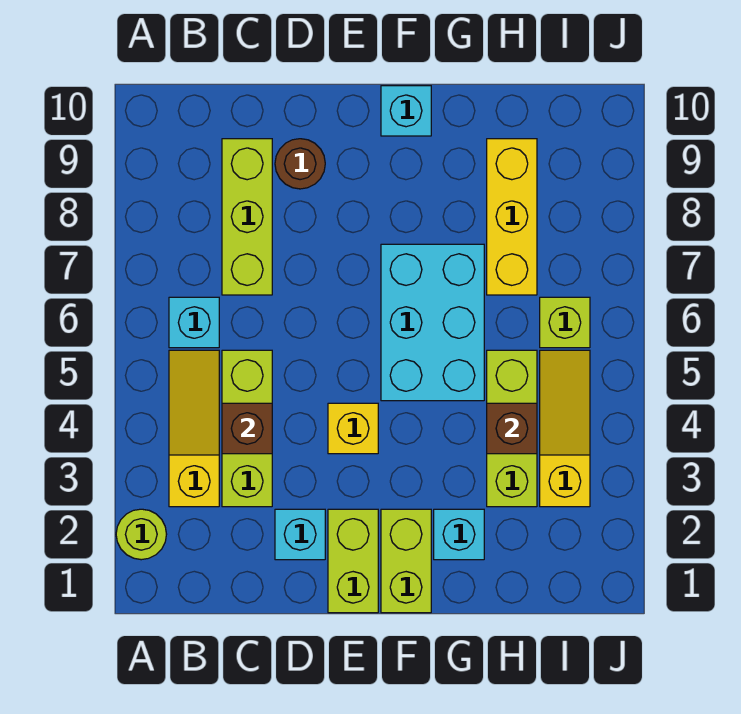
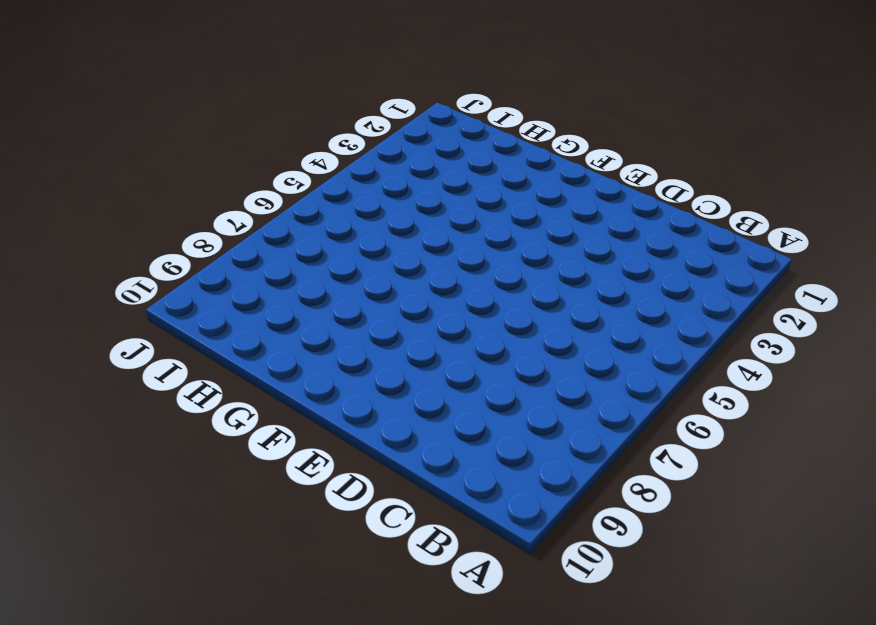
none -> lime 1x1 round brick [116,509,167,560]
none -> yellow 1x3 slope [169,350,219,507]
none -> cyan 1x1 brick [169,297,219,348]

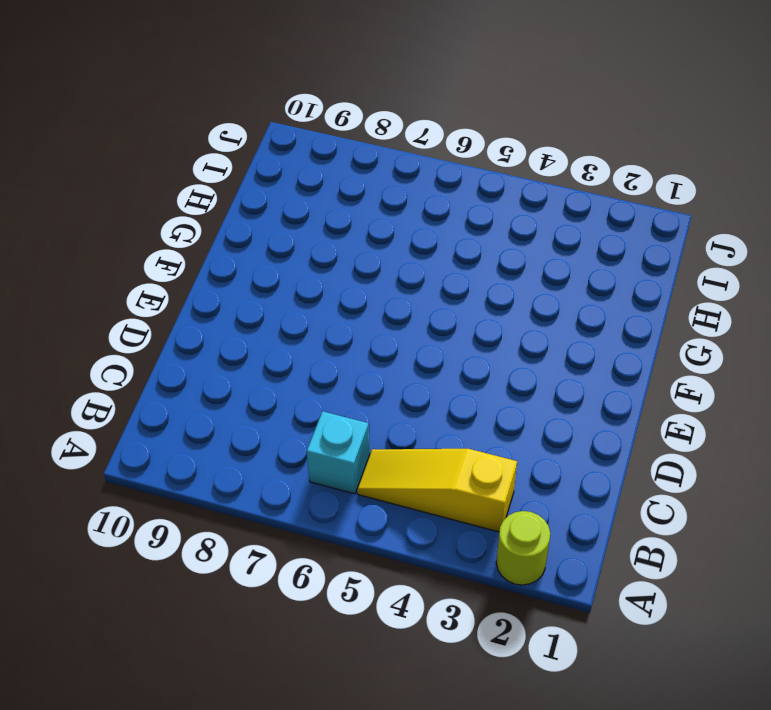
none -> lime 1x3 brick [222,350,272,507]
none -> lime 1x3 brick [222,139,272,295]
none -> cyan 1x1 brick [275,509,325,560]

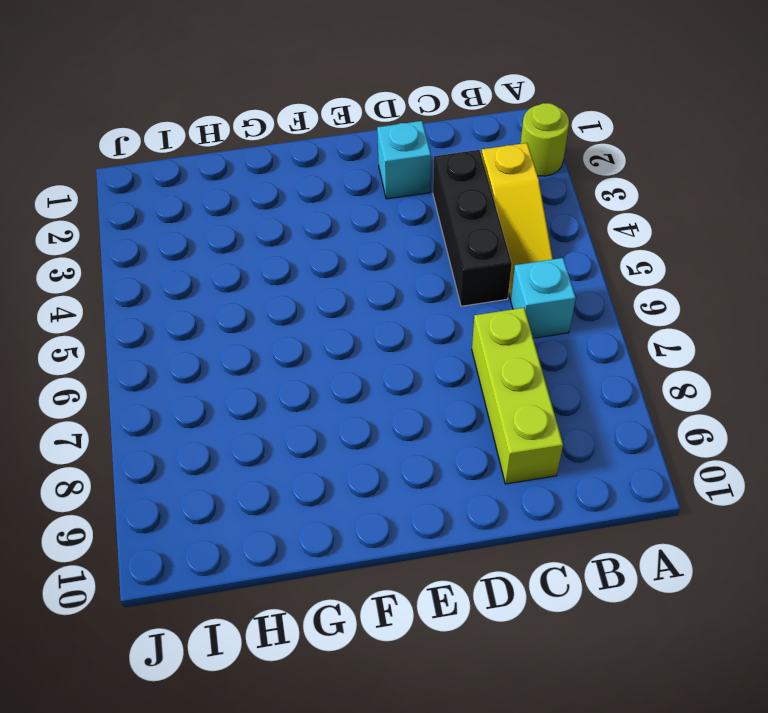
black 1x3 brick [433,150,512,306] -> lime 1x3 brick [222,350,272,507]
none -> brown 1x1 round brick [275,139,325,189]
none -> lime 1x2 brick [328,509,378,613]
none -> yellow 1x1 brick [328,403,378,454]

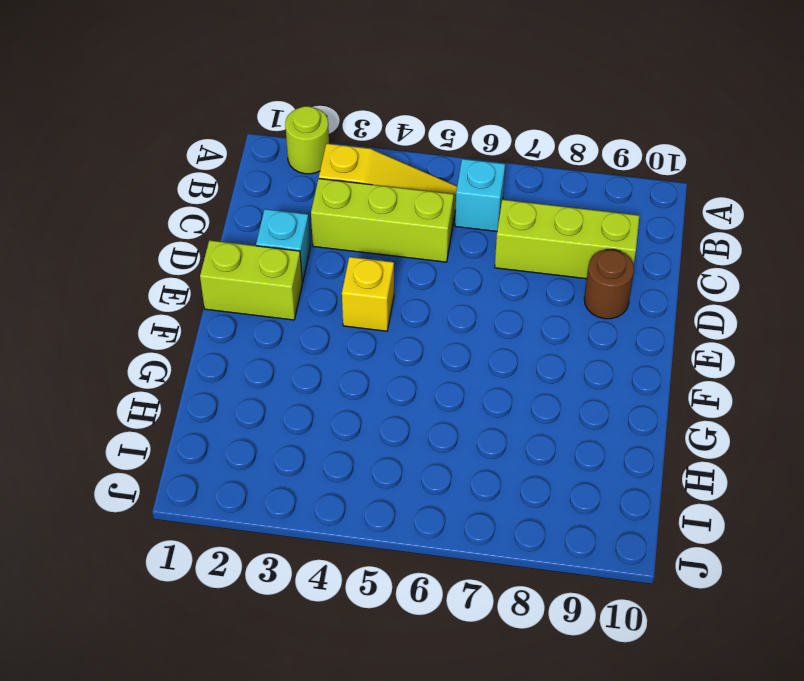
none -> lime 1x2 brick [381,509,431,613]
none -> cyan 2x3 brick [381,244,484,401]
none -> cyan 1x1 brick [381,86,431,136]

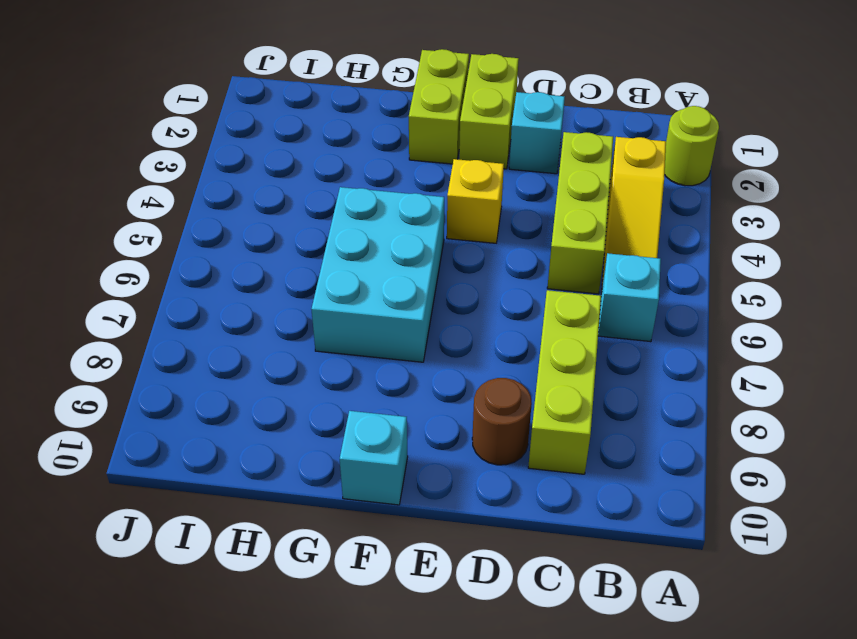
none -> cyan 1x1 brick [434,509,484,560]
none -> lime 1x3 brick [487,350,537,507]
none -> yellow 1x3 brick [487,139,537,295]

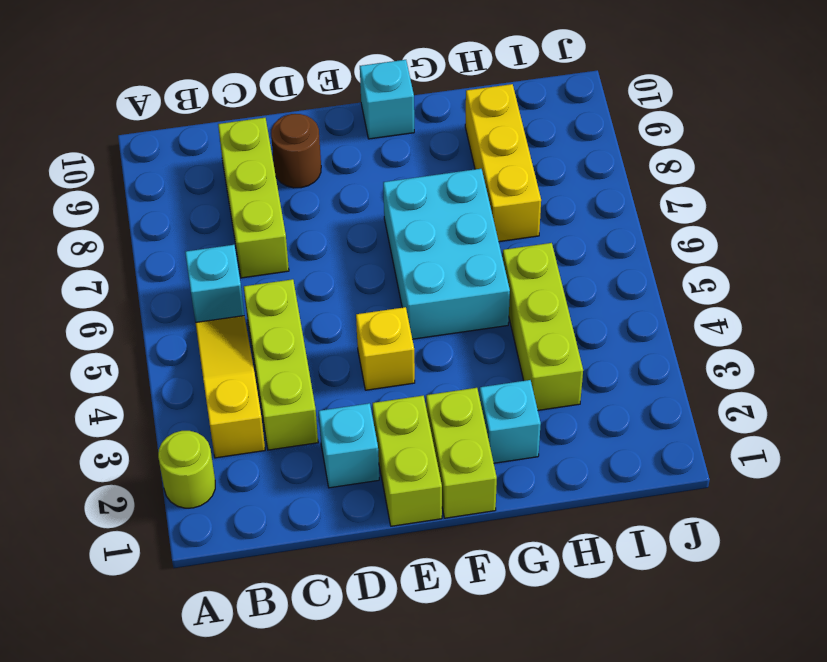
none -> yellow 1x3 slope [540,350,590,507]
none -> lime 1x1 brick [540,297,590,348]
none -> brown 1x1 brick [222,403,272,454]

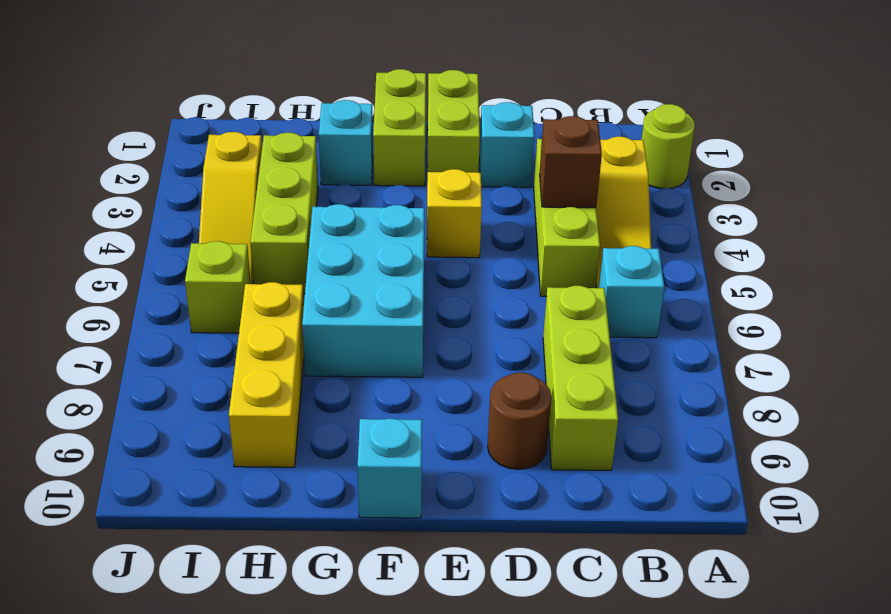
none -> brown 1x1 brick [487,403,537,454]

